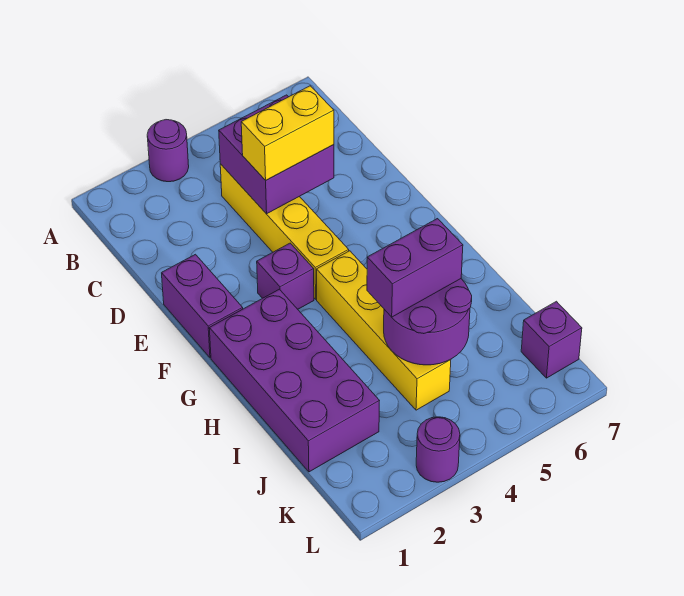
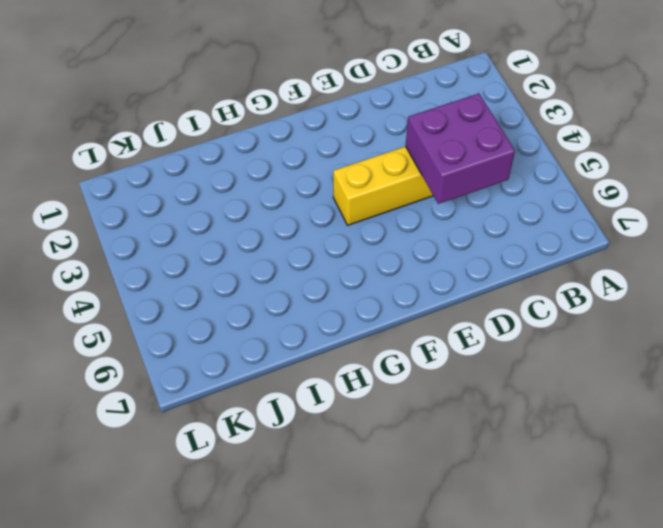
none -> purple 1x1 round brick [147,120,189,182]
none -> purple 1x2 brick [162,254,243,358]
none -> purple 1x1 brick [257,243,314,309]

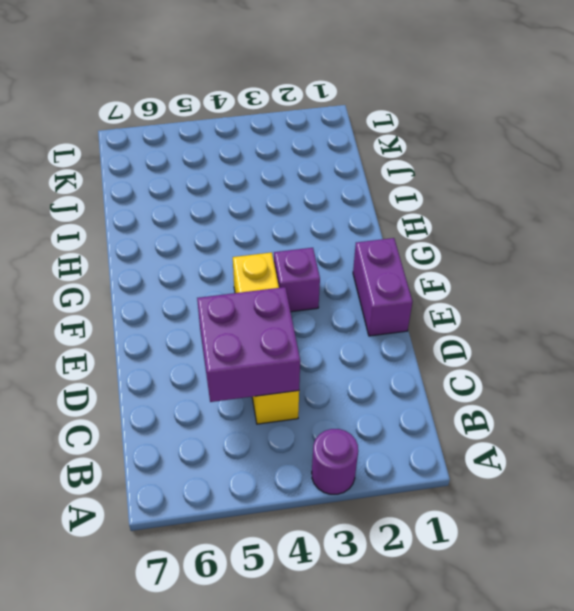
none -> purple 2x4 brick [209,289,379,472]
none -> yellow 1x4 brick [317,251,451,410]
none -> purple 1x1 brick [521,301,582,378]

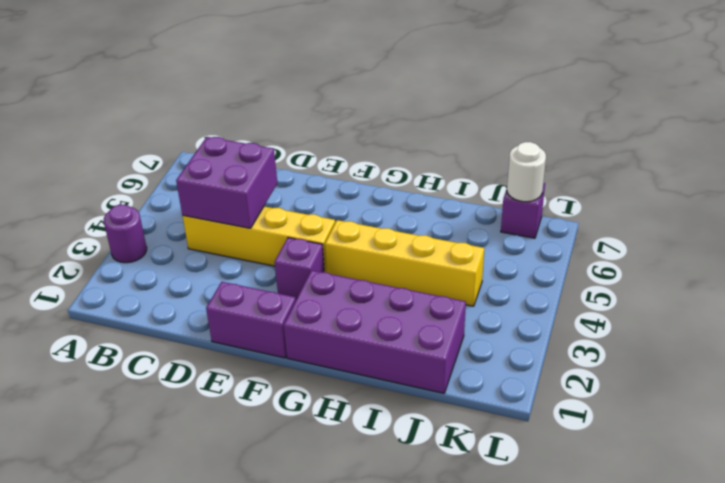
white 1x1 round brick [507,142,546,202] -> none
none -> purple 1x1 round brick [416,417,460,482]
none -> purple 2x2 round brick [384,279,472,365]
none -> yellow 1x2 brick [241,86,334,180]

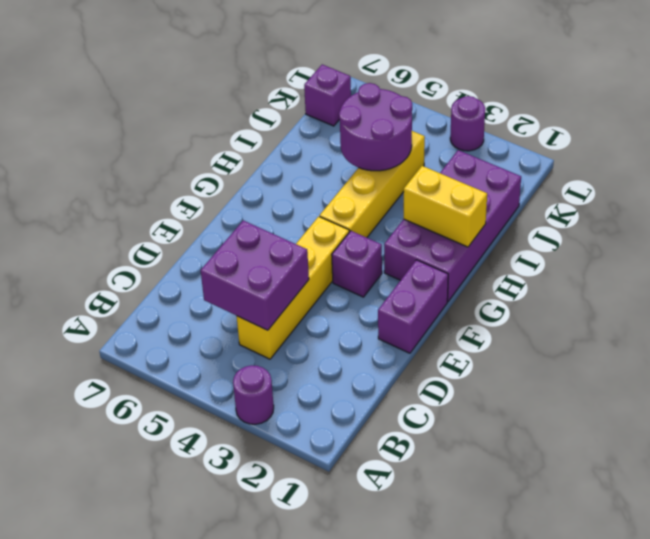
yellow 1x2 brick [404,166,487,247] -> yellow 1x2 brick moved to [241,86,334,180]
none -> purple 1x2 brick [367,219,463,317]

